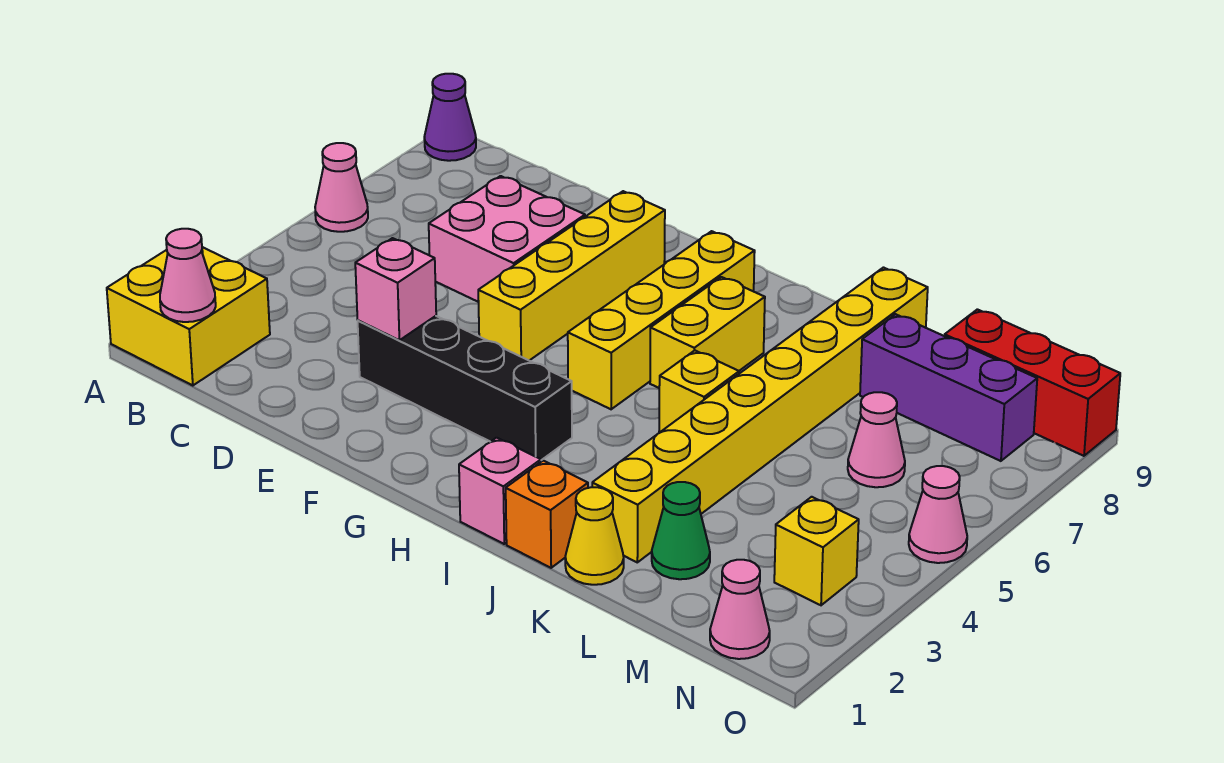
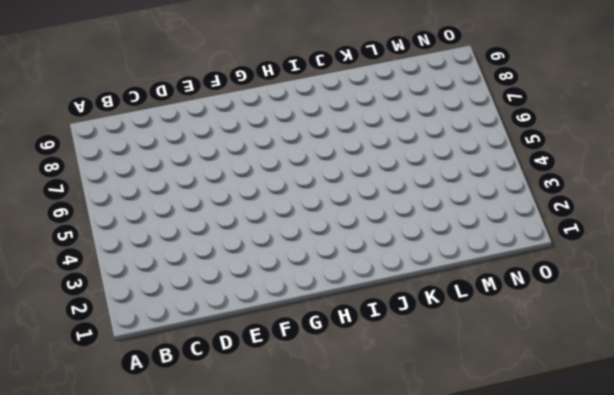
none -> yellow 2x2 brick [107,247,270,386]
none -> pink 1x1 cone [315,143,368,232]
none -> purple 1x1 cone [424,74,476,161]

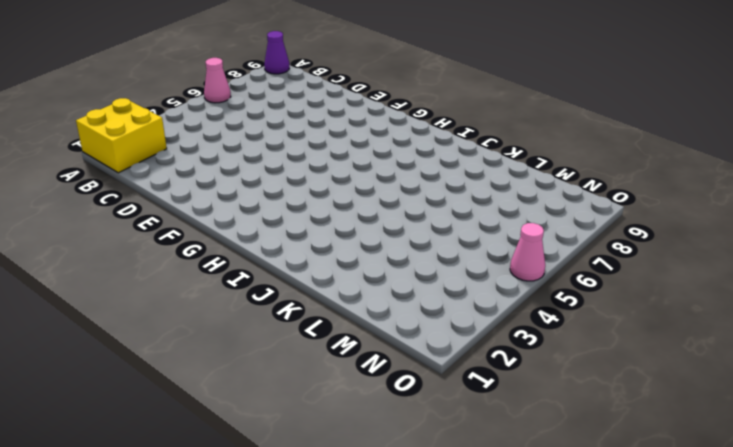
none -> pink 2x2 brick [429,176,585,302]
none -> black 1x4 brick [358,316,572,460]
none -> yellow 1x4 brick [478,191,665,360]

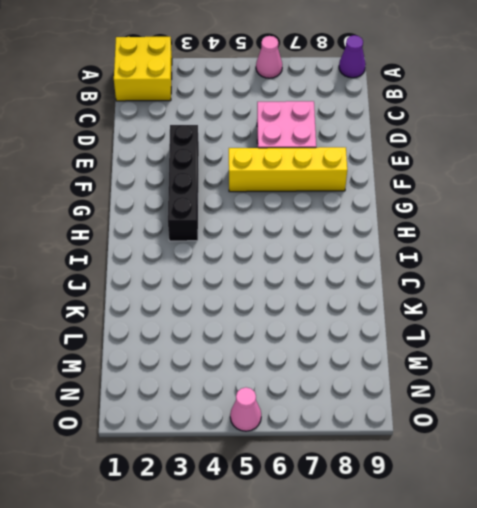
none -> yellow 1x4 brick [568,231,755,409]
none -> pink 1x1 brick [459,438,541,544]
none -> yellow 1x2 brick [650,277,765,388]

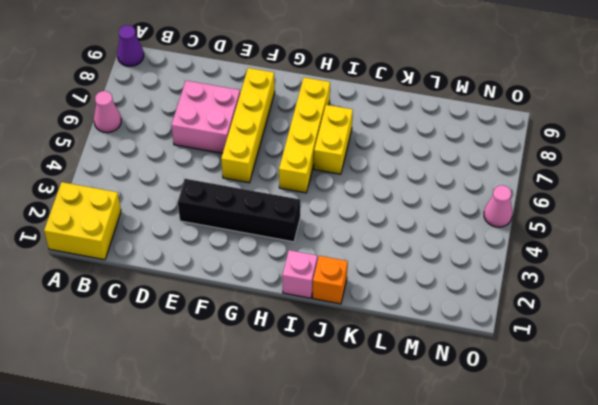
none -> yellow 1x1 brick [659,350,739,433]
none -> yellow 1x1 cone [565,487,624,585]
none -> yellow 1x8 brick [592,268,928,562]

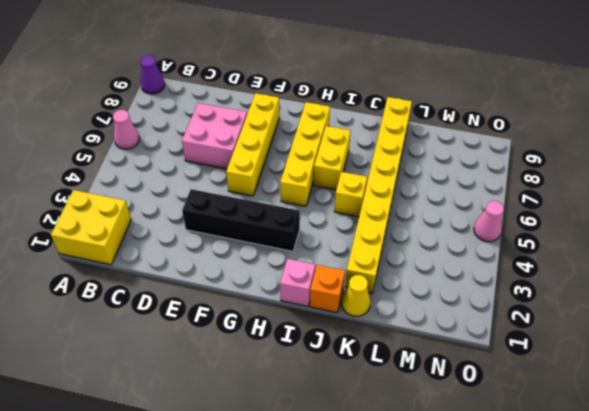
none -> green 1x1 cone [652,482,710,579]
none -> purple 1x3 brick [860,314,1037,461]
none -> pink 1x1 cone [848,392,905,487]

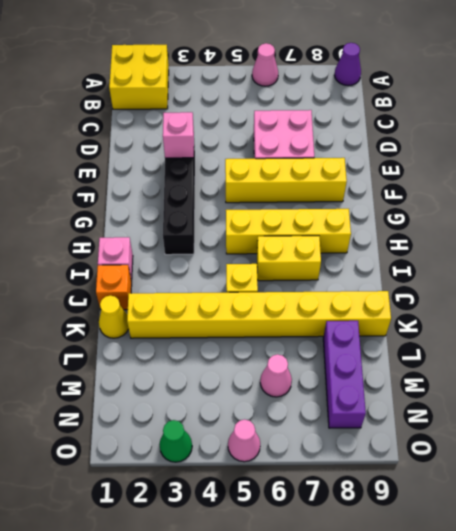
green 1x1 cone [159,420,192,462] -> green 1x1 cone moved to [652,482,710,579]
none -> red 1x3 brick [945,309,1120,456]
none -> pink 1x1 cone [710,560,770,659]
none -> yellow 1x1 brick [774,497,859,605]

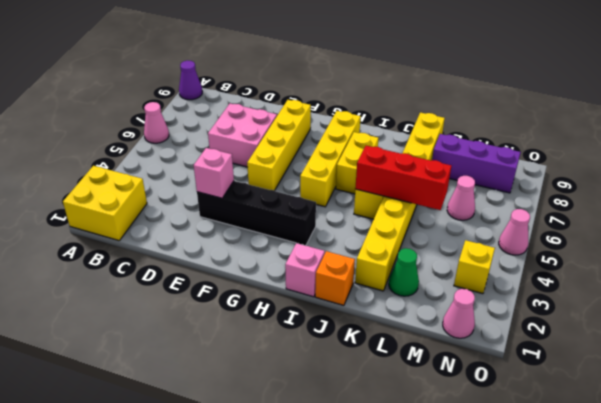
red 1x3 brick [355,146,451,210] -> red 1x3 brick moved to [945,309,1120,456]
none -> yellow 1x1 cone [565,487,624,585]
none -> pink 1x1 cone [160,229,216,322]

